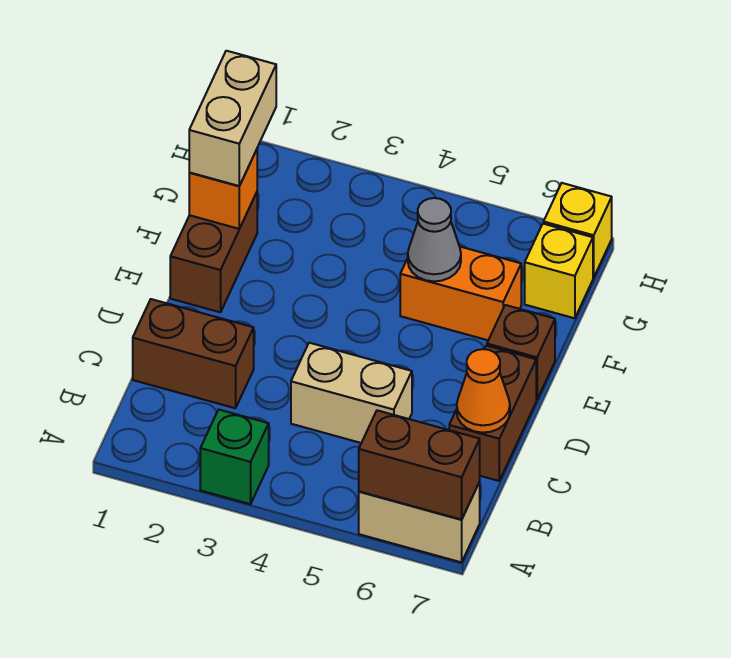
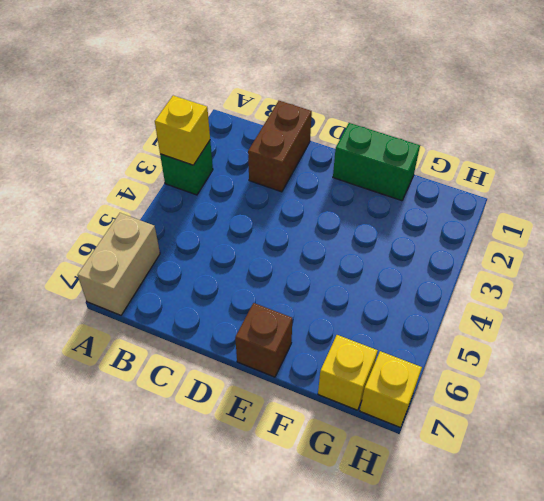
yellow 1x1 brick [155,96,210,165] -> none
green 1x2 brick [333,123,420,201] -> brown 1x2 brick [170,192,257,312]
none -> tan 1x2 brick [291,343,412,443]
none -> brown 1x2 brick [449,346,536,481]
none -> orange 1x2 brick [400,247,521,340]

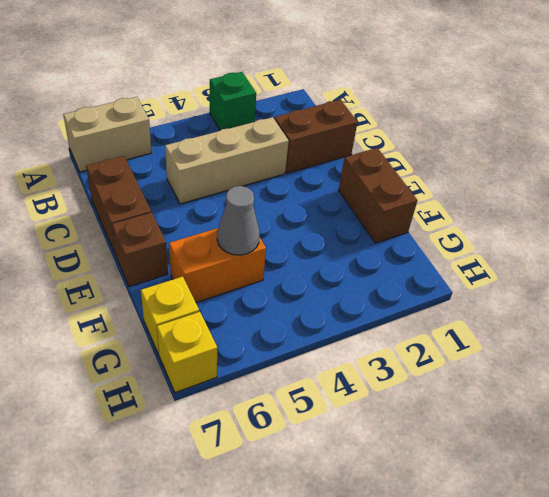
tan 1x3 brick [165,117,289,204] -> tan 1x2 brick [291,343,412,443]
none -> brown 1x2 brick [359,410,480,520]
none -> orange 1x1 cone [457,349,510,433]
none -> orange 1x1 brick [189,150,257,229]

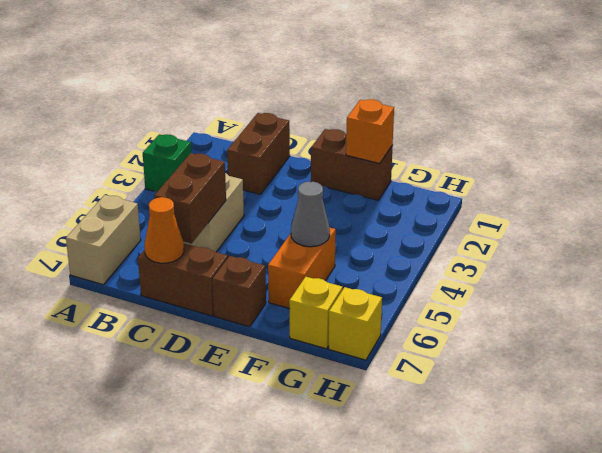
brown 1x2 brick [154,153,226,244] -> brown 1x2 brick moved to [359,410,480,520]
none -> tan 1x2 brick [189,51,276,186]

